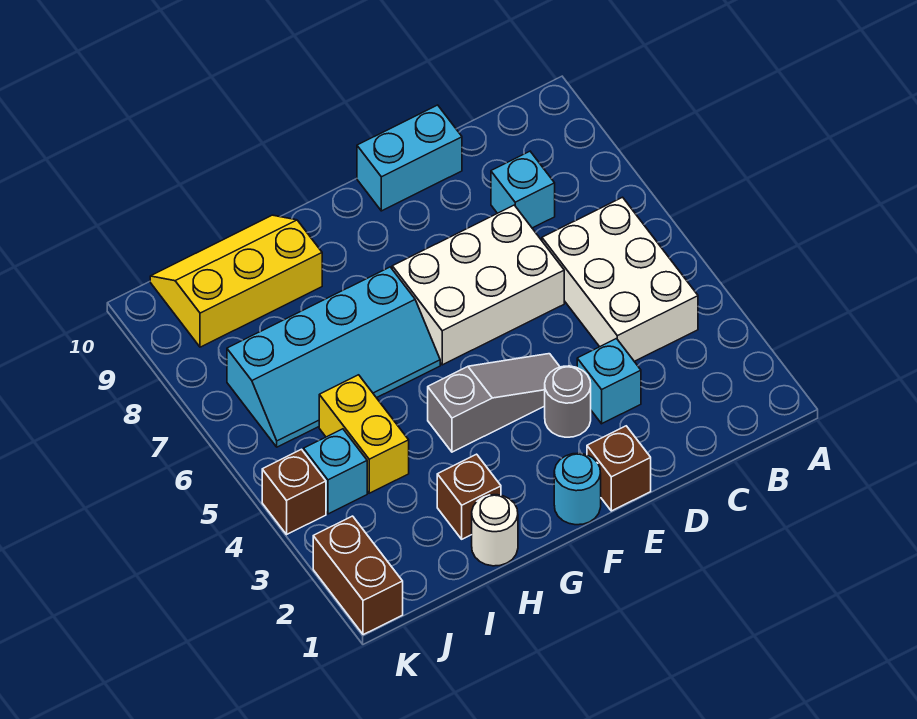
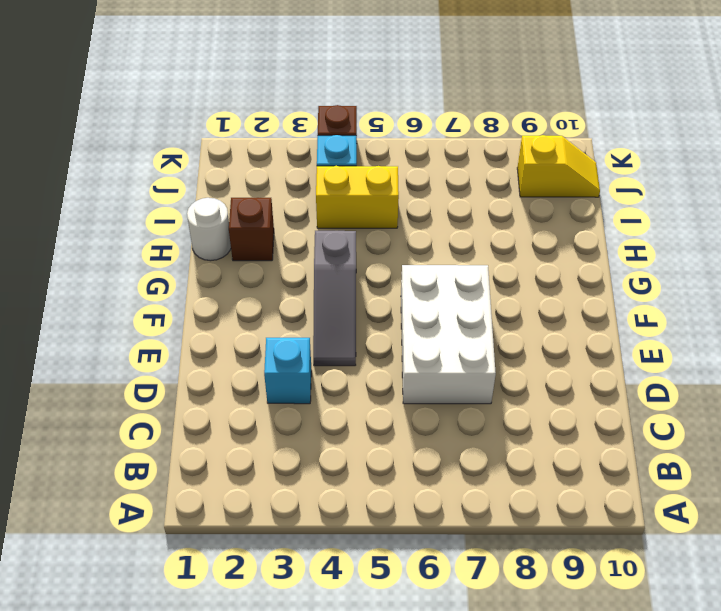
yellow 1x2 slope [517,135,600,197] -> yellow 2x3 slope [150,215,322,347]
none -> white 2x3 brick [542,197,698,361]
none -> cyan 1x1 brick [491,151,555,228]
none -> cyan 1x2 brick [357,105,462,211]

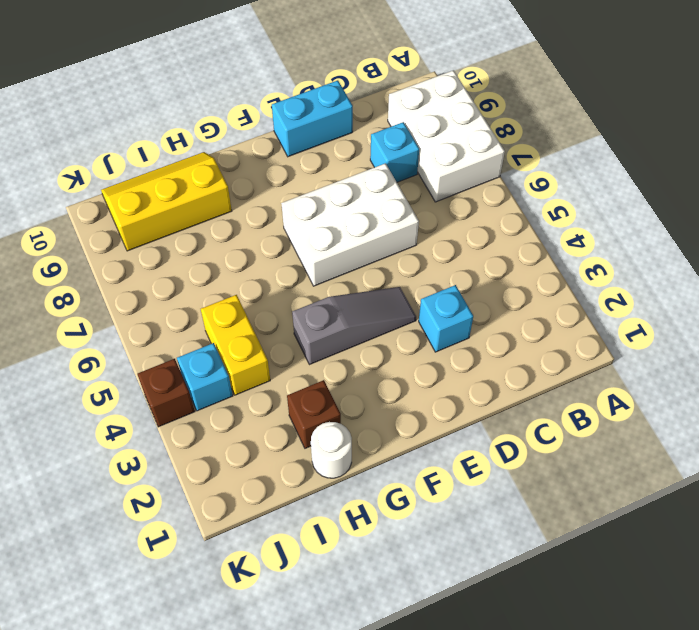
white 2x3 brick [388,70,505,202] -> white 2x3 brick moved to [542,197,698,361]
none -> brown 1x1 brick [587,426,651,511]
none -> grey 1x1 round brick [545,366,591,437]
none -> cyan 1x1 round brick [554,453,601,525]

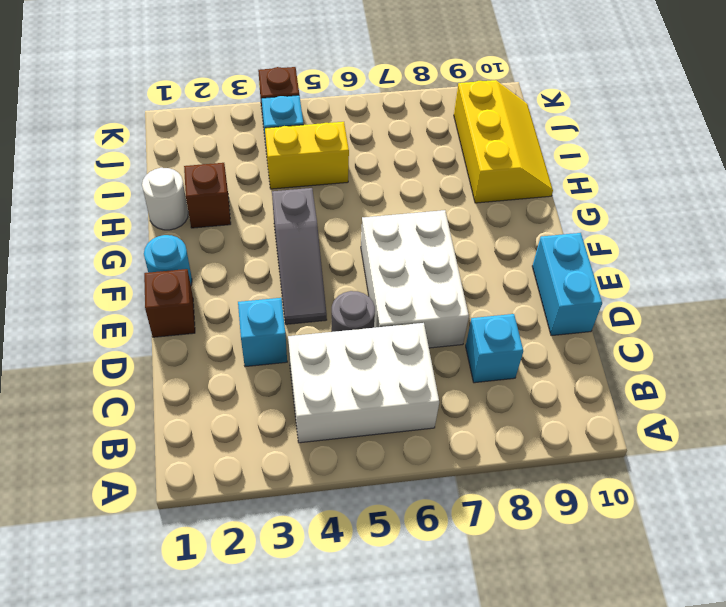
grey 1x1 round brick [331,291,375,332] -> grey 1x1 round brick moved to [545,366,591,437]
none -> cyan 2x4 slope [227,267,440,447]
none -> brown 1x2 brick [313,516,403,635]

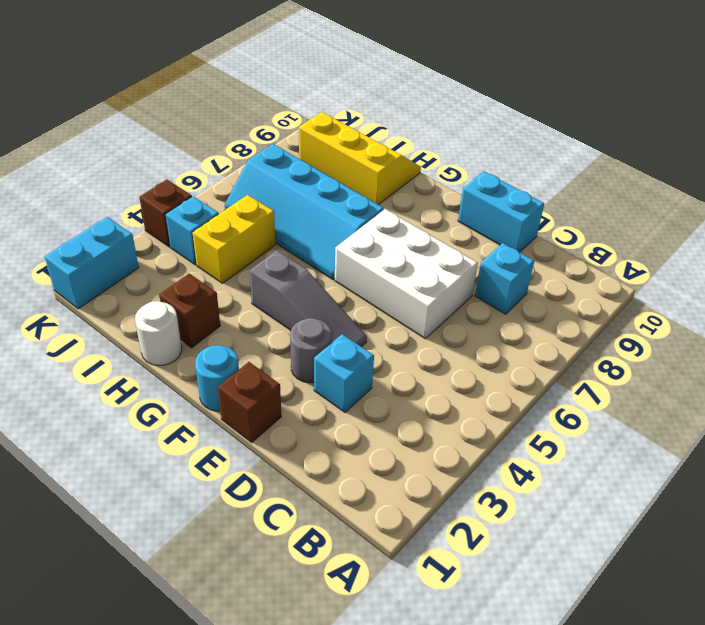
cyan 1x2 brick [45,217,139,309] -> brown 1x2 brick [313,516,403,635]
none -> white 2x3 brick [542,197,698,361]

